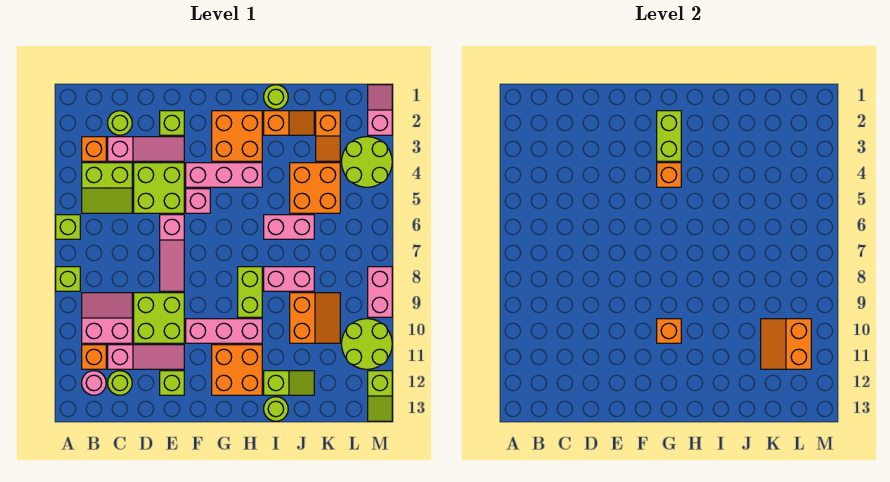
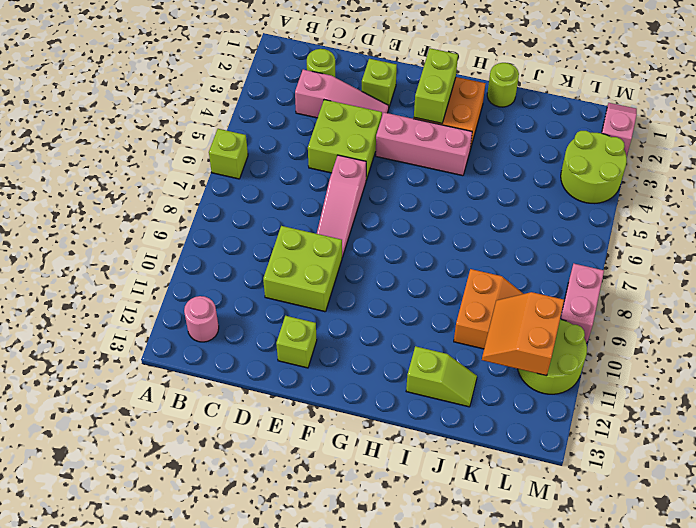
none -> lime 1x1 brick [56,267,80,291]
none -> orange 1x1 brick [82,137,106,161]
none -> lime 2x2 slope [82,163,132,213]
none -> pink 2x2 slope [82,293,132,343]

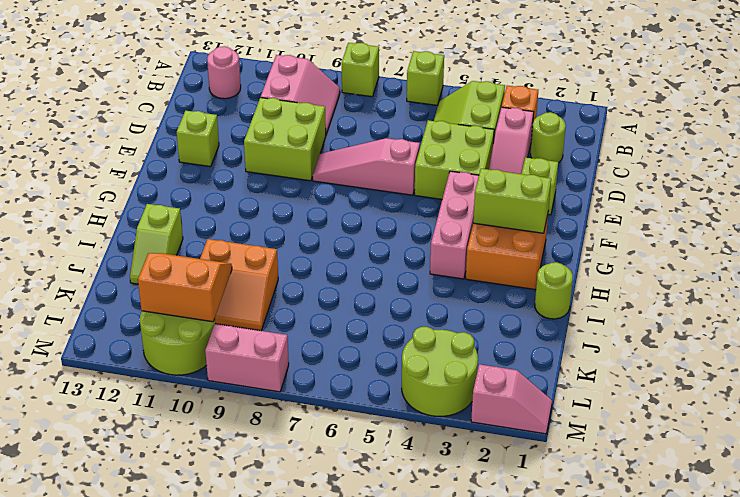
none -> orange 1x1 brick [82,345,106,369]
none -> pink 1x3 slope [108,345,184,369]
none -> lime 1x1 round brick [108,371,132,395]
none -> pink 1x1 brick [186,189,210,213]

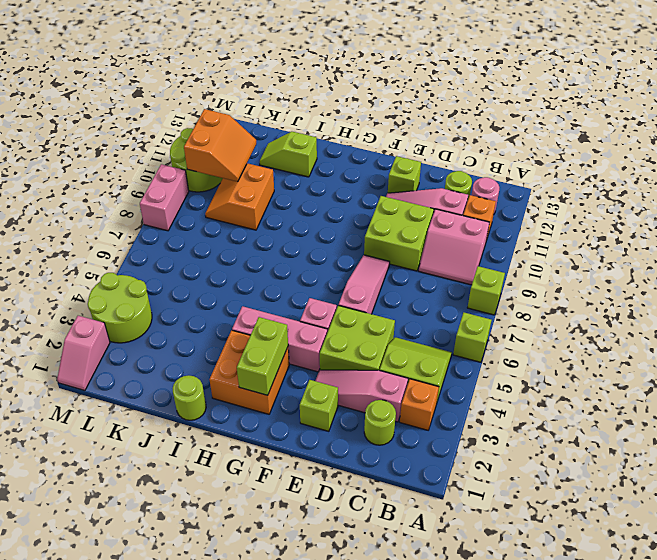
none -> pink 1x3 brick [186,319,262,343]
none -> orange 2x2 brick [212,345,262,395]
none -> lime 1x2 brick [238,267,262,317]
none -> orange 1x2 slope [264,111,314,135]

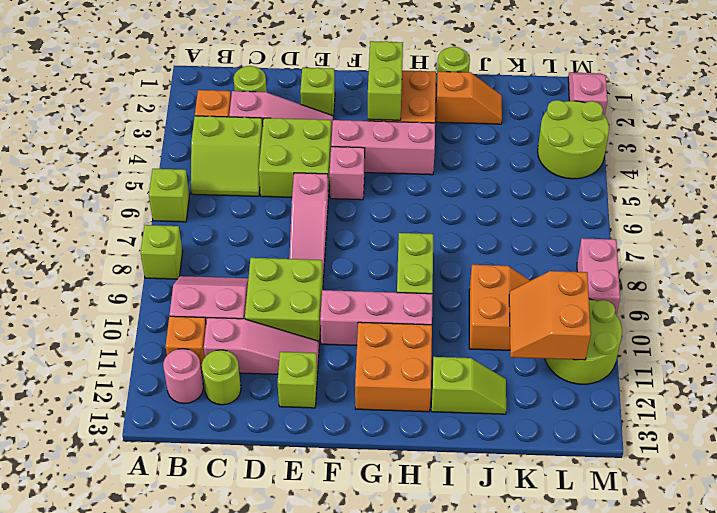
none -> pink 1x2 brick [264,215,314,239]
none -> pink 1x2 brick [264,267,314,291]
none -> lime 1x1 round brick [264,397,288,421]
none -> orange 2x2 brick [290,163,340,213]

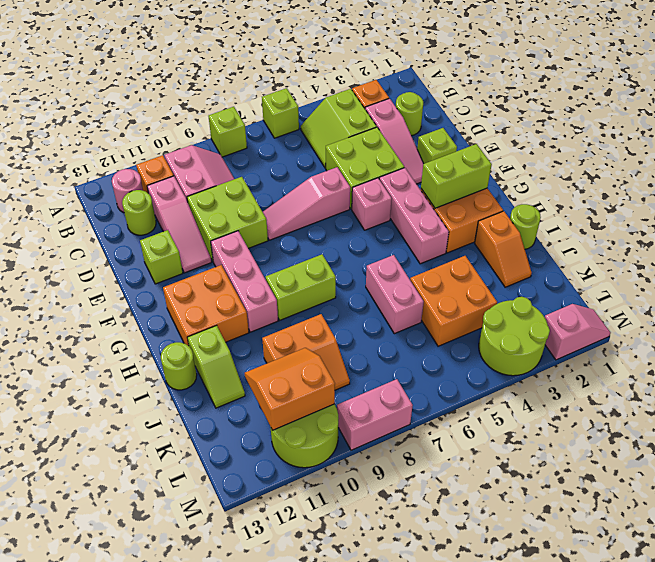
none -> pink 1x2 brick [264,267,314,291]
none -> orange 1x2 slope [316,111,340,161]
none -> lime 1x2 slope [368,371,392,421]
none -> orange 1x1 brick [657,163,681,187]

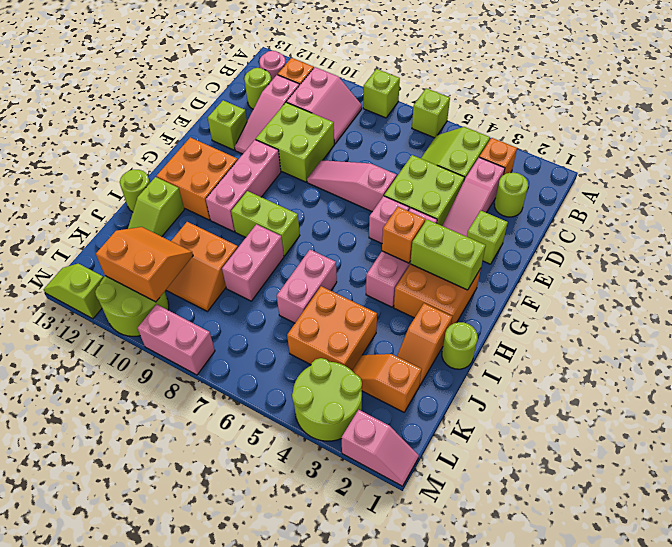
none -> orange 1x1 brick [657,319,681,343]

